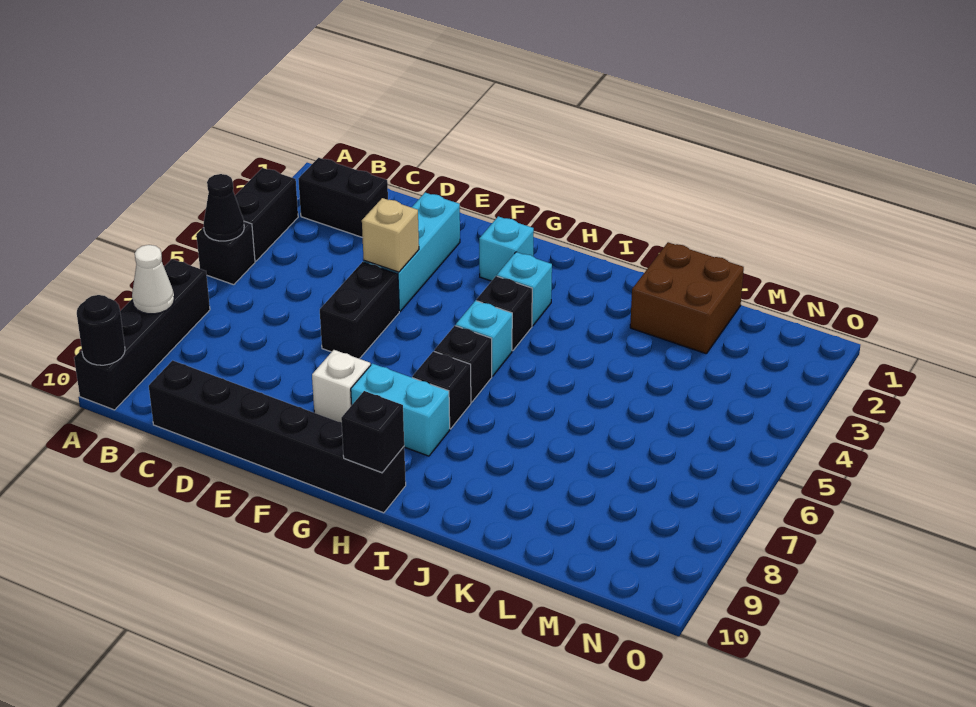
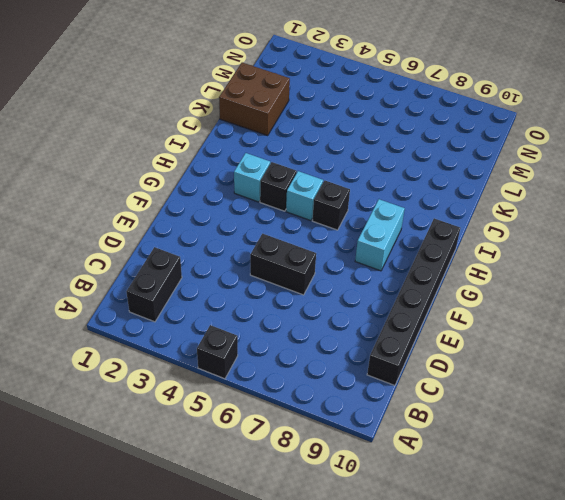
none -> black 1x2 brick [235,168,298,261]
none -> black 1x4 brick [74,259,210,410]
none -> cyan 1x3 brick [364,193,460,311]

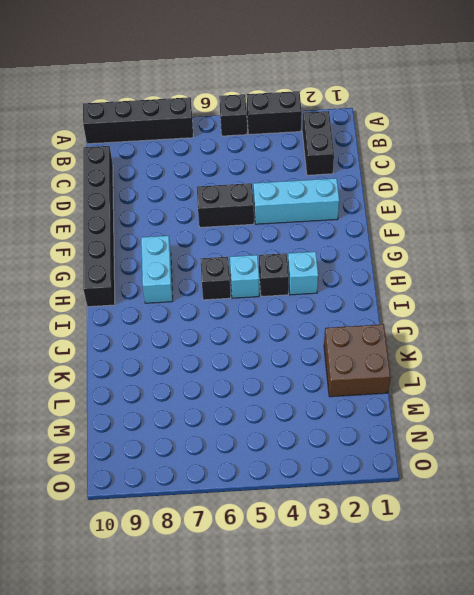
none -> white 1x1 brick [312,350,371,422]
none -> cyan 1x1 brick [479,216,534,281]
none -> black 1x1 brick [412,351,471,429]

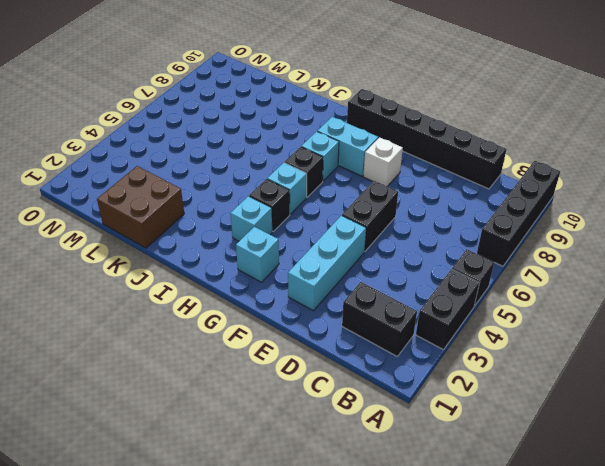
cyan 1x1 brick [301,131,339,181] -> black 1x1 brick [412,351,471,429]
none -> black 1x1 cone [204,174,244,241]
none -> white 1x1 cone [132,245,174,314]
none -> black 1x1 round brick [77,295,125,365]

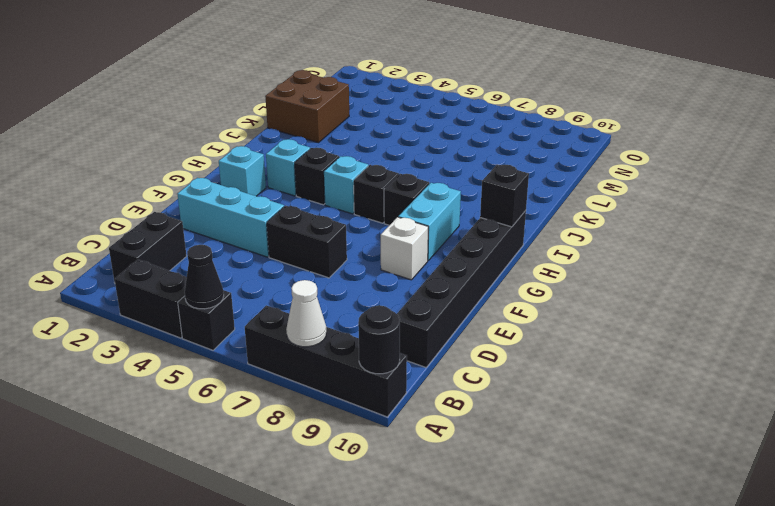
none -> tan 1x1 brick [362,198,419,272]

